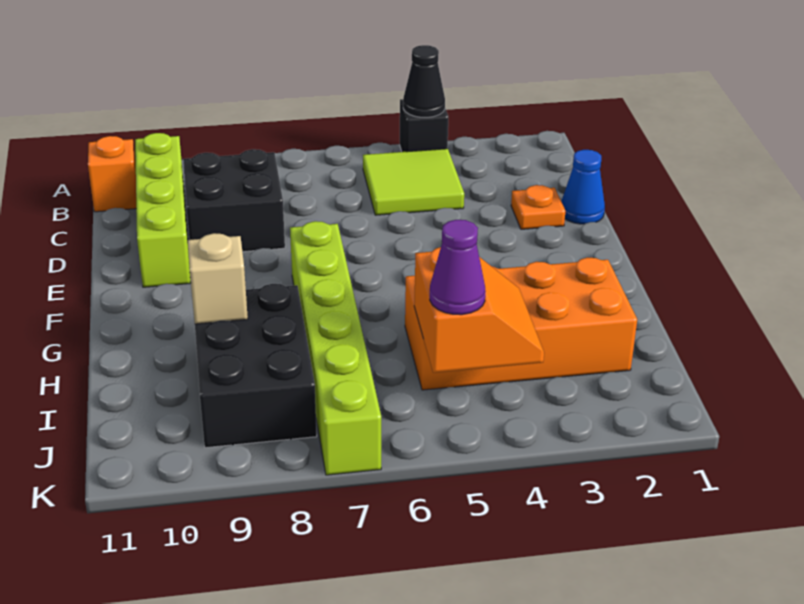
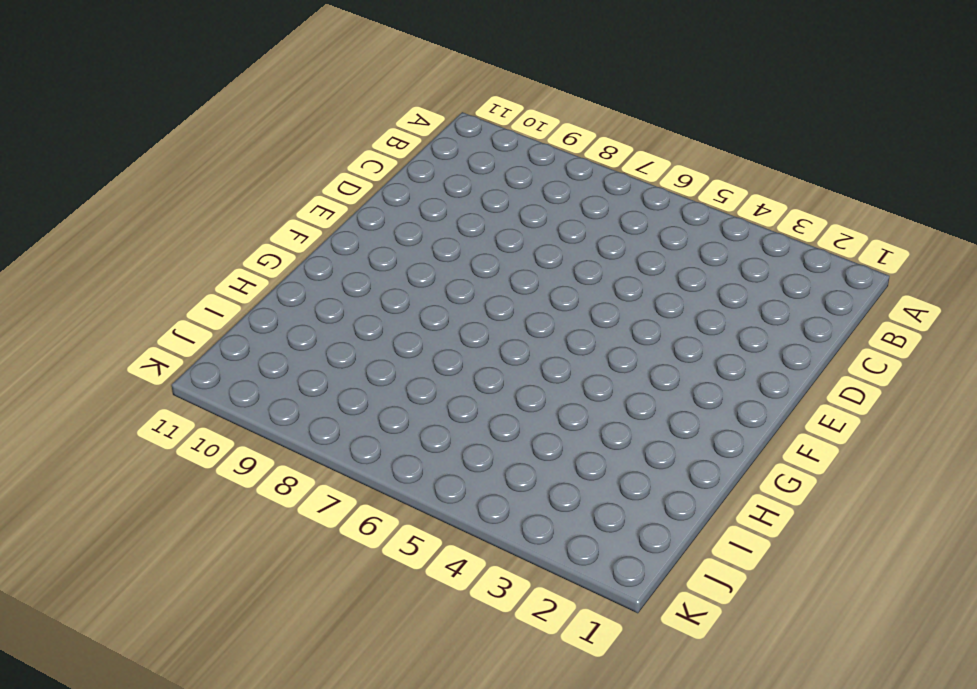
none -> black 1x1 brick [400,99,448,152]
none -> lime 2x2 tile [363,149,464,215]
none -> lime 1x4 brick [135,133,191,287]

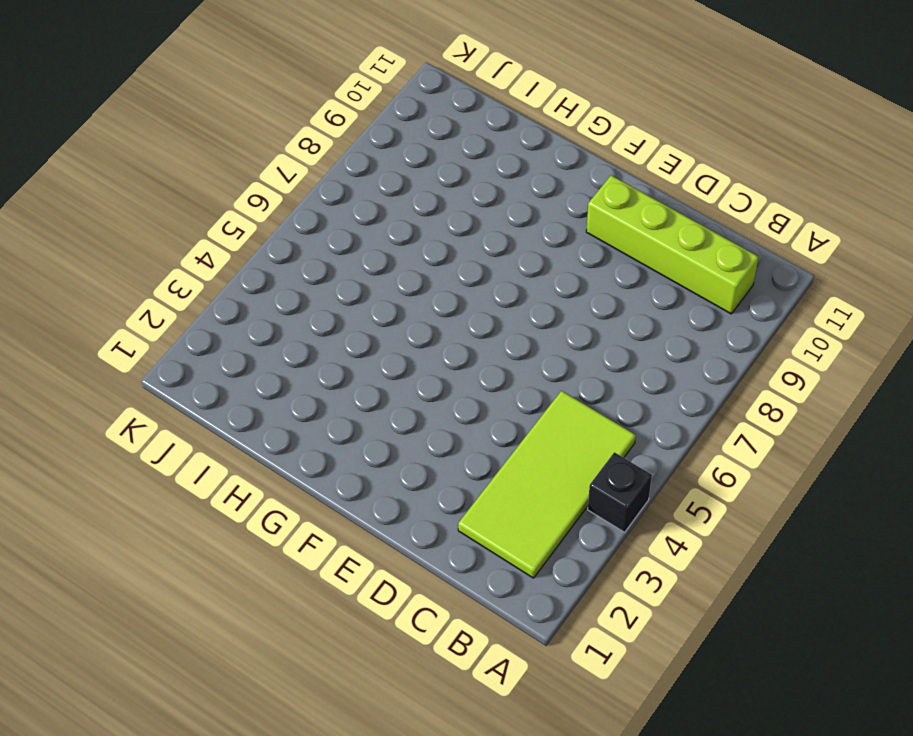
lime 2x4 tile [458,391,636,578] -> lime 2x2 tile [363,149,464,215]
none -> orange 1x1 brick [88,136,136,212]
none -> black 2x2 brick [183,149,285,252]
none -> blue 1x1 cone [561,150,605,224]

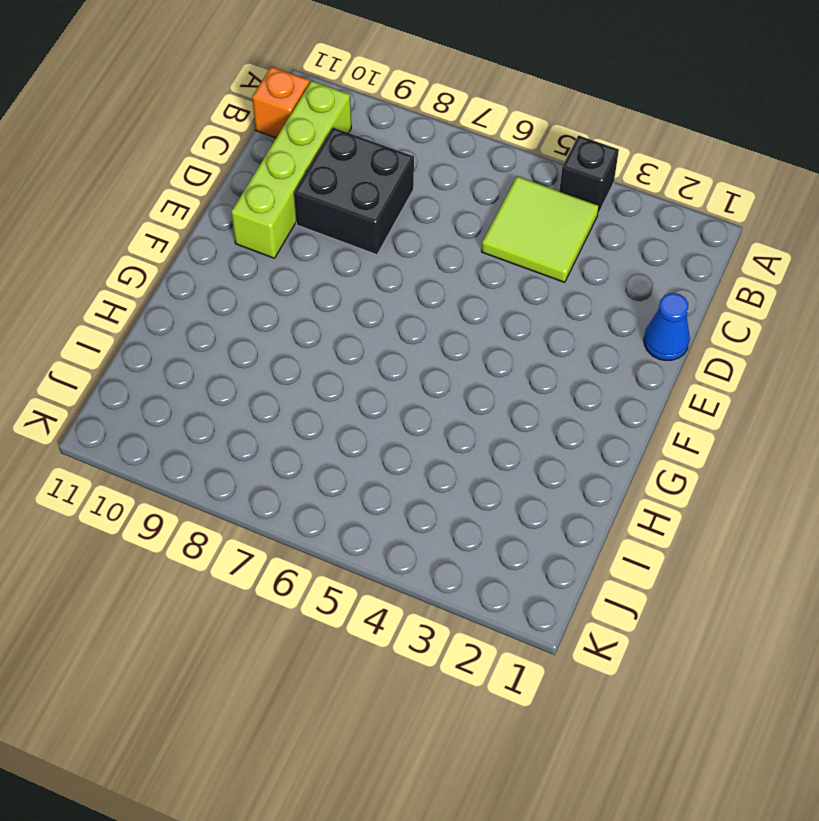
none -> orange 1x1 plate [511,185,565,229]
none -> lime 1x6 brick [290,221,381,475]
none -> orange 2x4 brick [405,257,637,390]

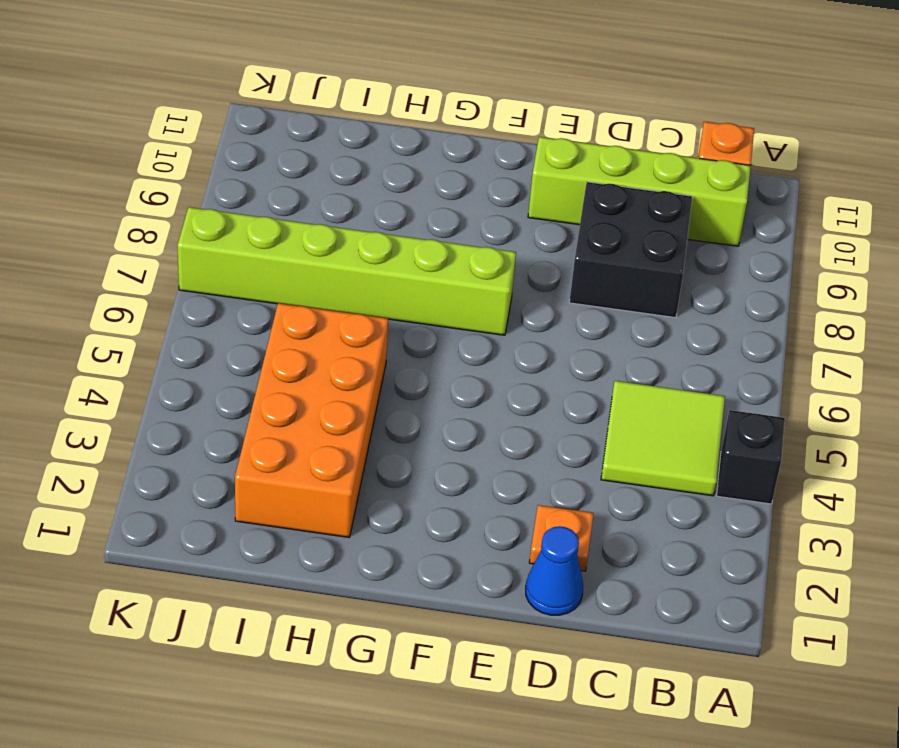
none -> black 2x3 brick [195,284,317,448]
none -> black 1x1 cone [403,45,445,117]
none -> tan 1x1 brick [188,233,248,324]

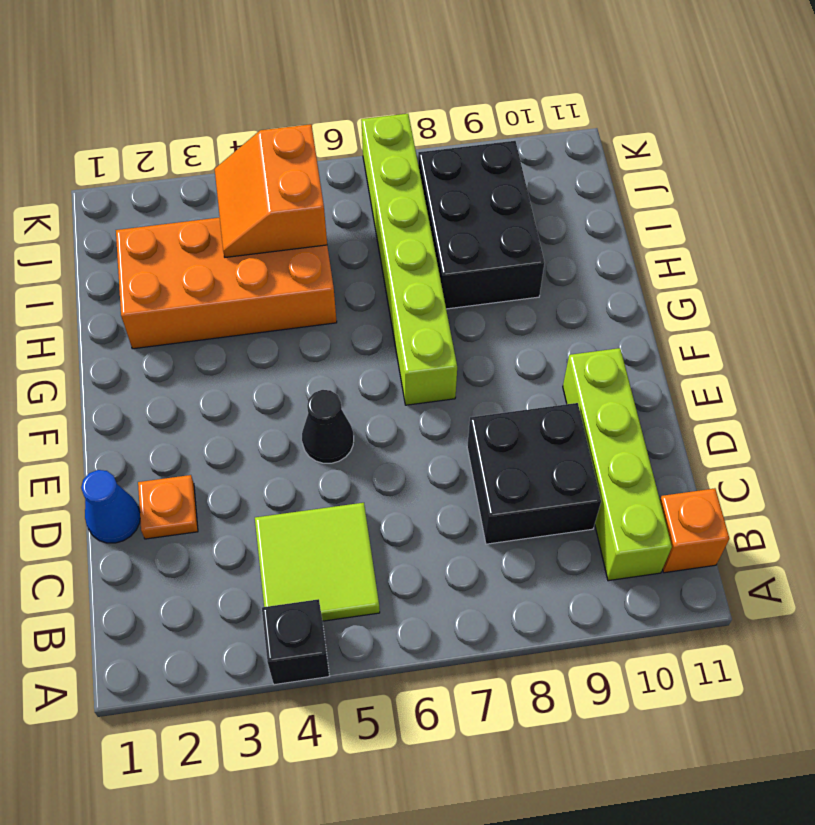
black 1x1 cone [302,390,354,463] -> black 1x1 cone moved to [403,45,445,117]
none -> tan 1x1 brick [188,233,248,324]
none -> purple 1x1 cone [430,220,486,315]

